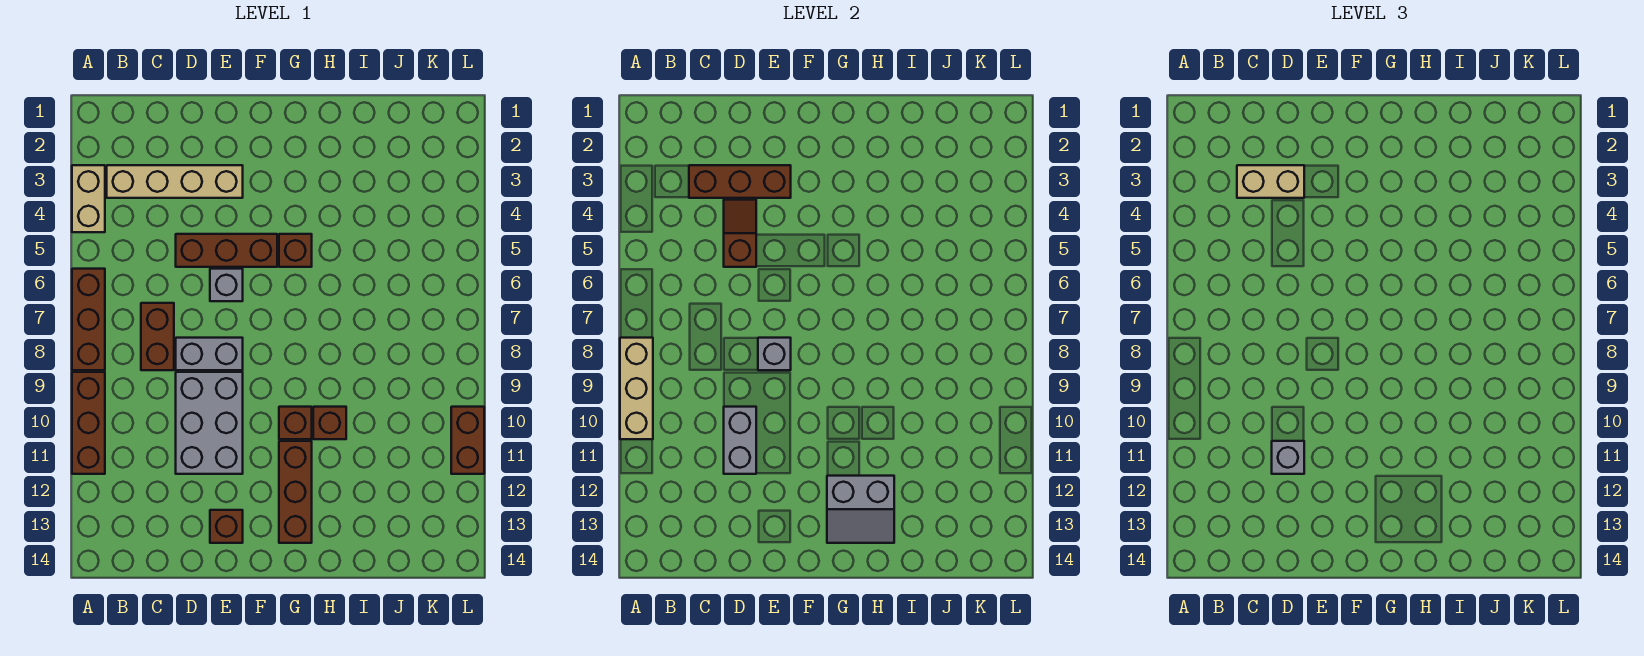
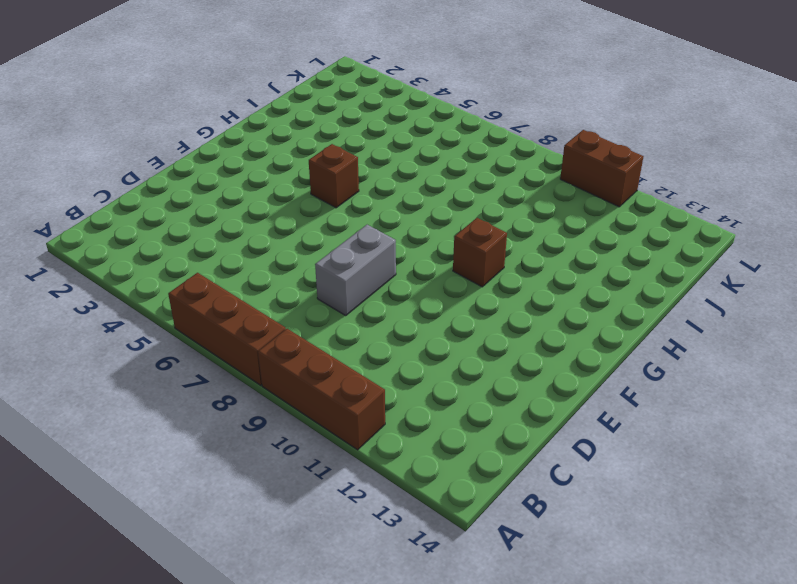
none -> tan 1x2 brick [72,165,105,232]
none -> tan 1x4 brick [107,165,243,198]
none -> brown 1x2 brick [141,303,174,370]

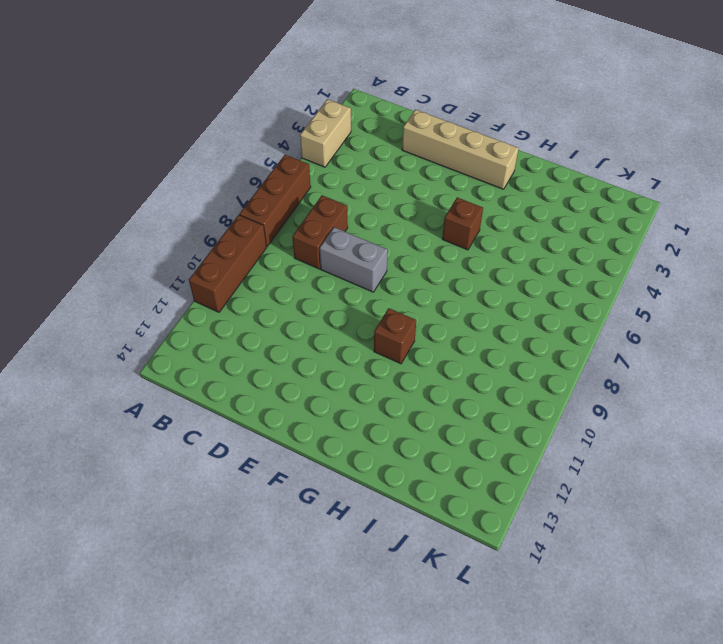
tan 1x4 brick [402,110,519,189] -> tan 1x4 brick moved to [107,165,243,198]
none -> brown 1x3 brick [176,234,277,267]
none -> grey 2x3 brick [176,372,243,474]
none -> grey 1x1 brick [210,269,243,301]

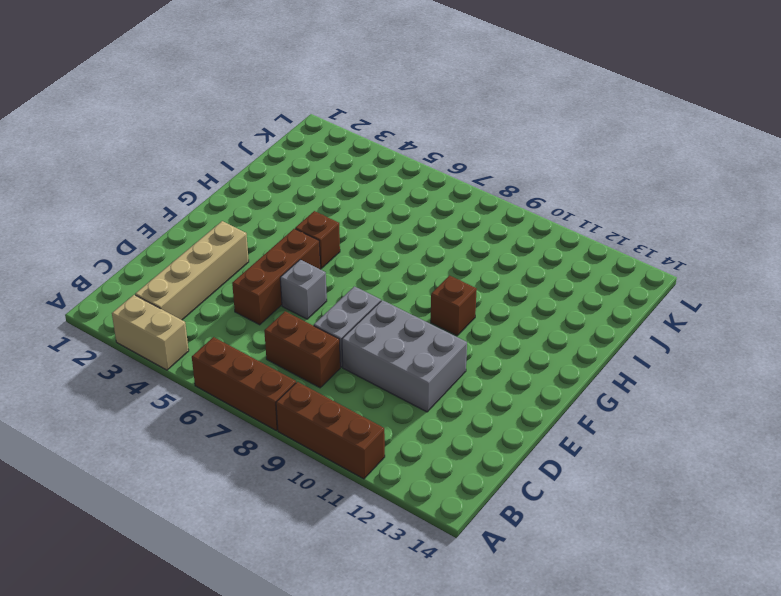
none -> brown 1x1 brick [210,510,243,543]
none -> brown 1x3 brick [279,441,312,543]
none -> brown 1x1 brick [313,407,346,439]

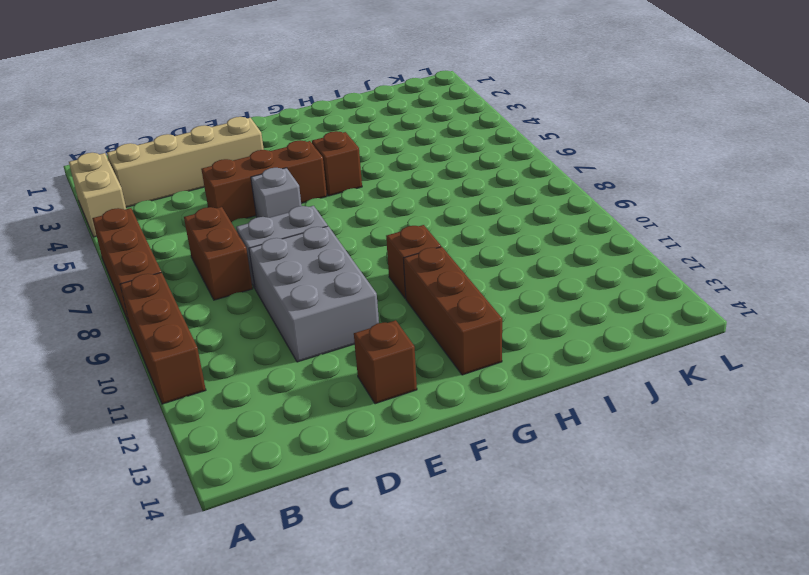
none -> brown 1x1 brick [313,407,346,439]
none -> brown 1x2 brick [451,407,484,474]
none -> tan 1x3 brick [620,338,653,439]

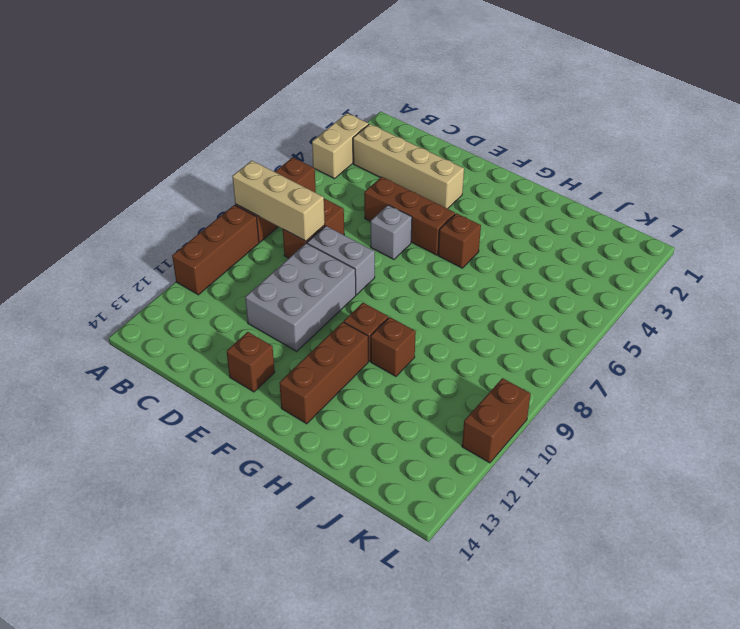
tan 1x3 brick [232,161,325,241] -> tan 1x3 brick turned to [620,338,653,439]
none -> brown 1x3 brick [689,165,791,198]
none -> brown 1x2 slope [724,200,756,267]
none -> grey 1x2 brick [724,407,756,474]

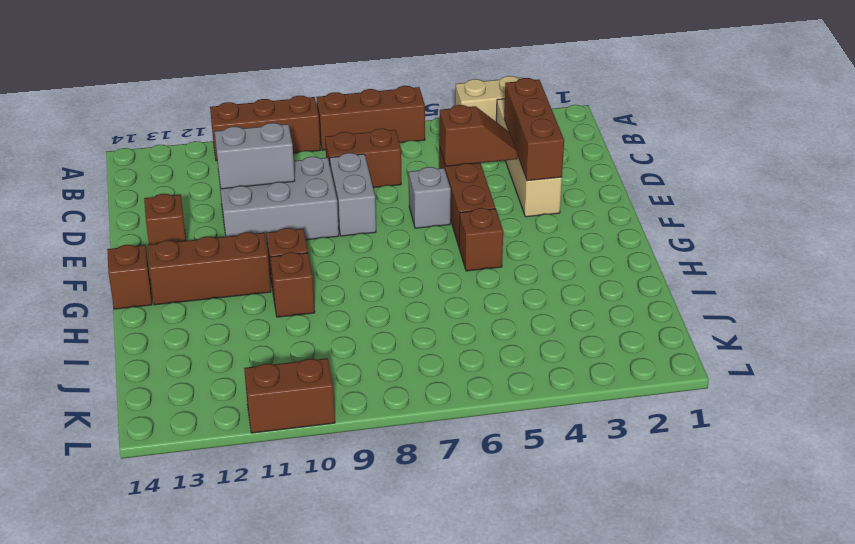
brown 1x1 brick [107,245,152,309] -> none
none -> tan 1x3 brick [620,338,653,439]
none -> grey 1x1 brick [758,338,791,370]
none -> grey 2x2 slope [827,476,894,543]

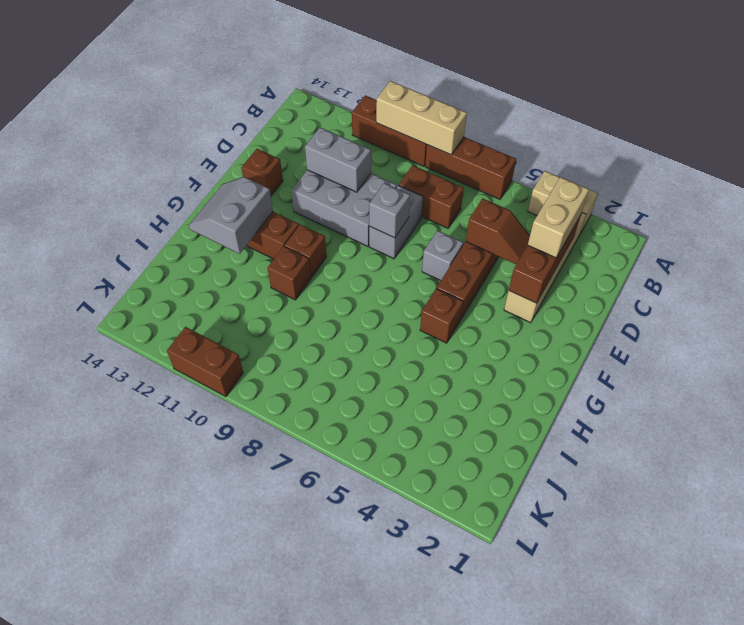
none -> grey 1x1 brick [1272,441,1304,474]

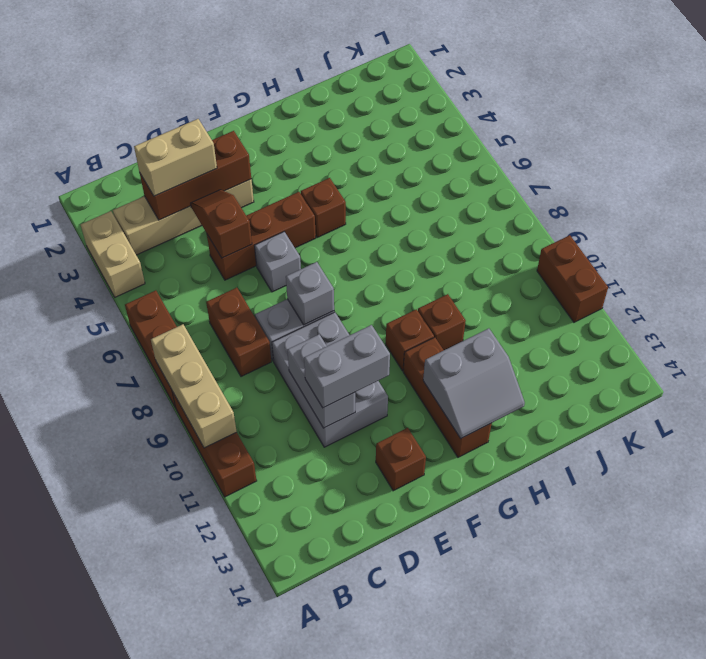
grey 1x2 brick [304,325,390,408] -> grey 1x1 brick [1272,441,1304,474]

